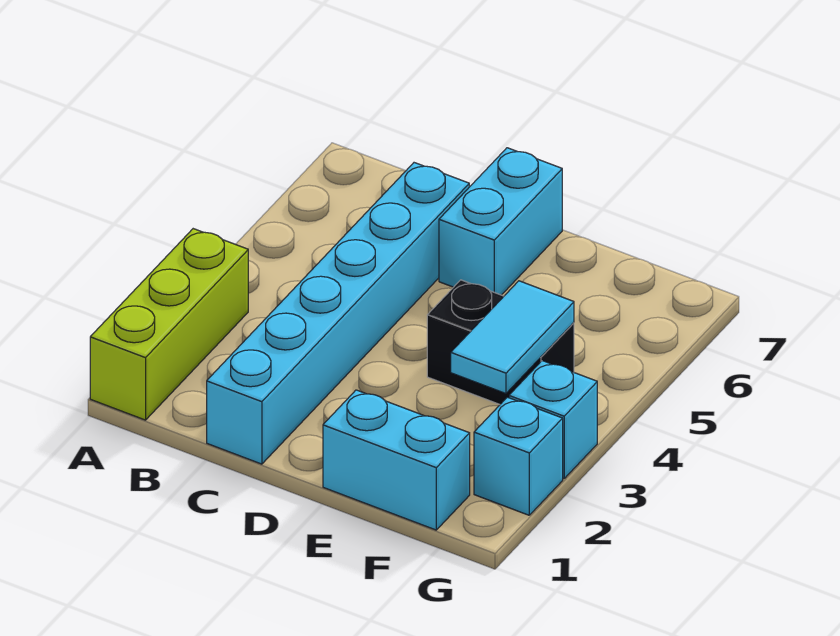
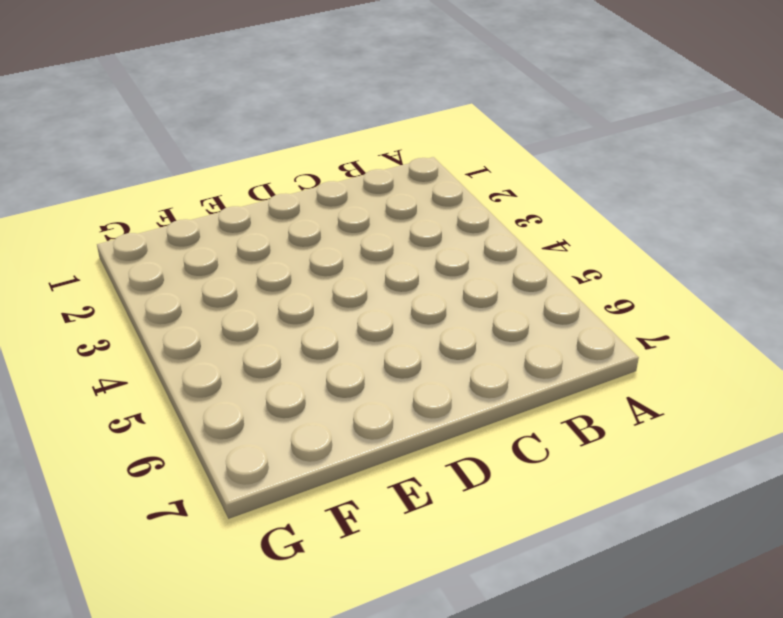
none -> lime 1x3 brick [90,229,248,420]
none -> cyan 1x6 brick [207,163,469,464]

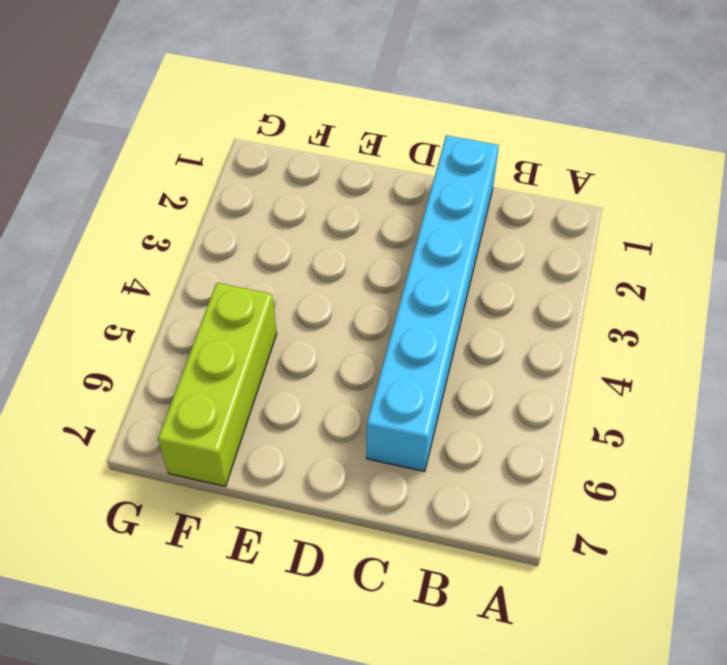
lime 1x3 brick [158,283,277,486] -> lime 1x3 brick moved to [90,229,248,420]
none -> cyan 1x2 brick [439,148,562,295]
none -> cyan 1x2 brick [323,390,470,530]

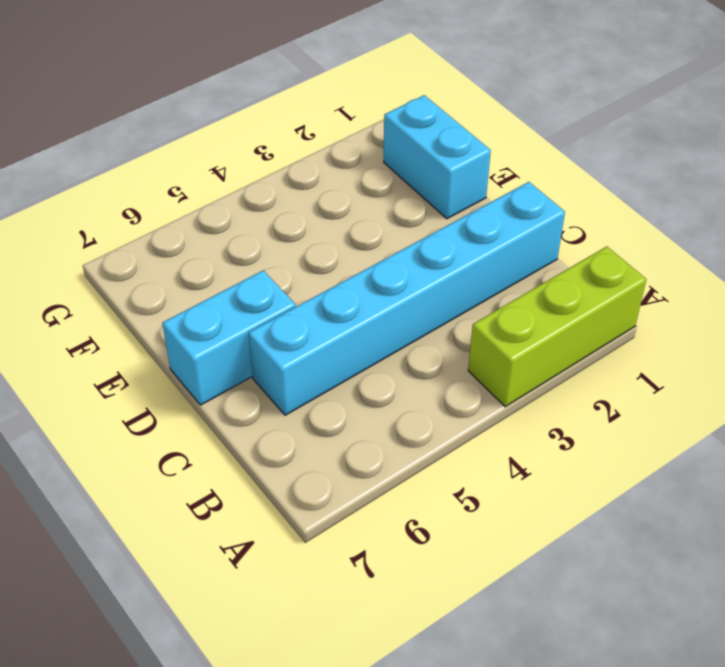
none -> black 1x2 brick [427,280,574,404]
none -> cyan 1x1 brick [474,397,563,515]

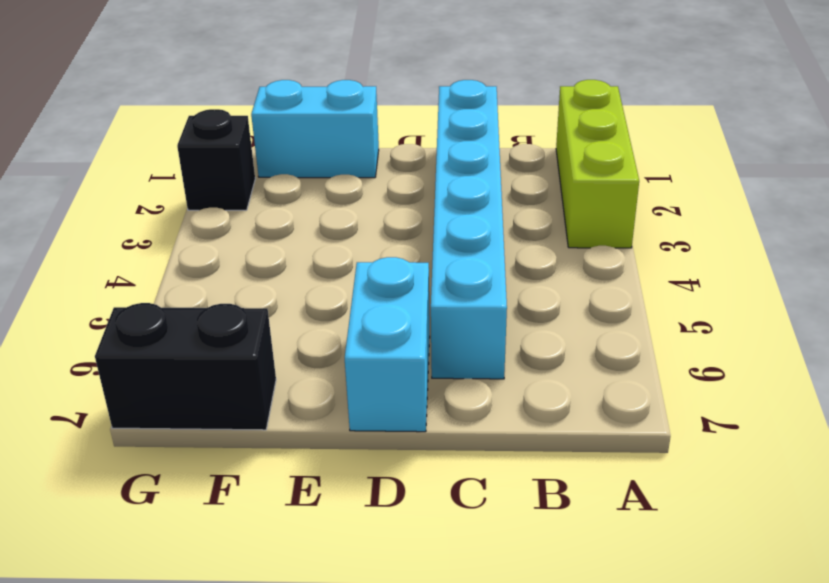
black 1x2 brick [95,303,276,430] -> black 1x2 brick moved to [427,280,574,404]
black 1x1 brick [177,109,255,210] -> cyan 1x1 brick [474,397,563,515]
none -> cyan 1x1 brick [509,361,597,479]
none -> cyan 1x2 tile [451,281,574,393]

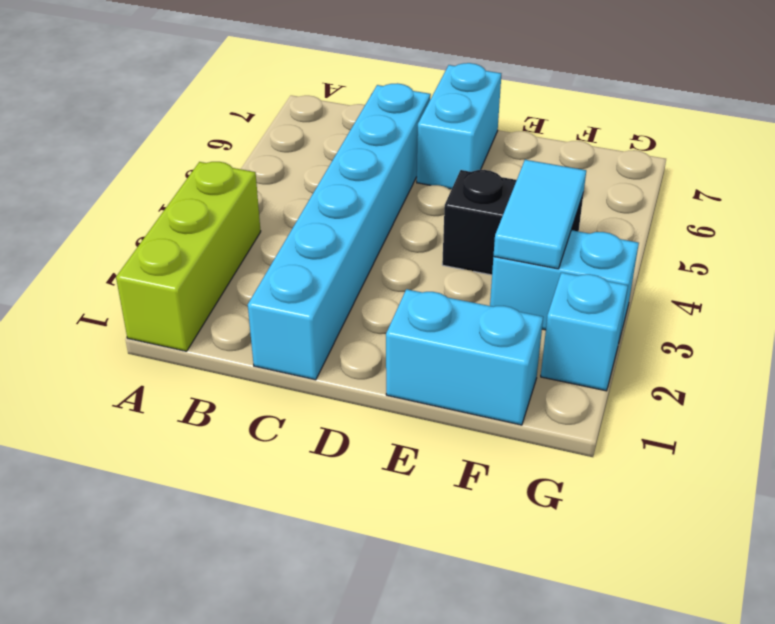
cyan 1x2 brick [490,230,639,340] -> cyan 1x1 brick [509,361,597,479]

